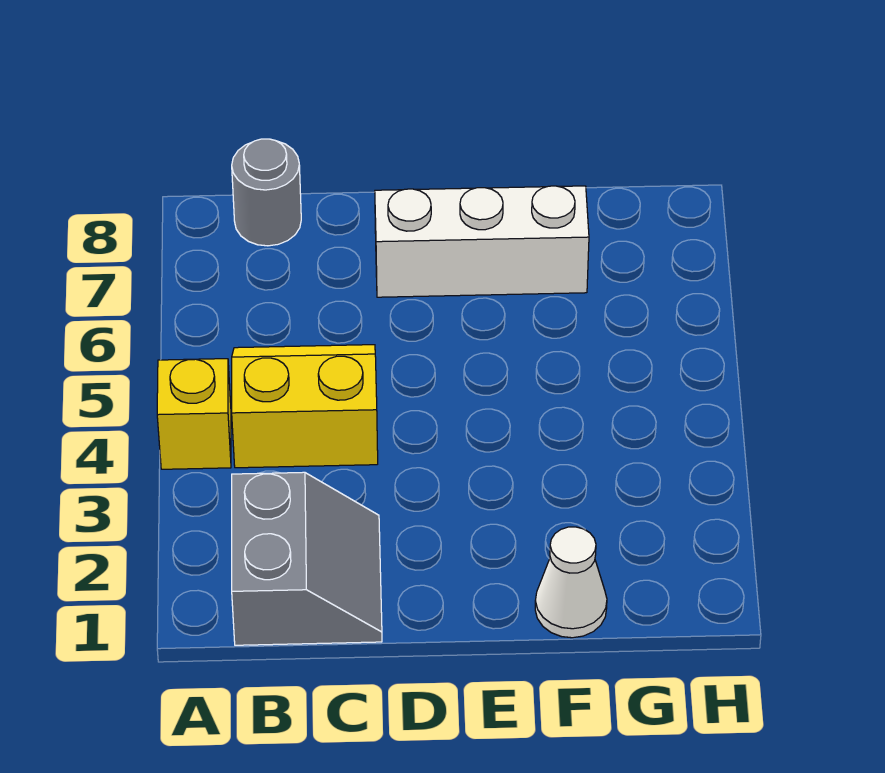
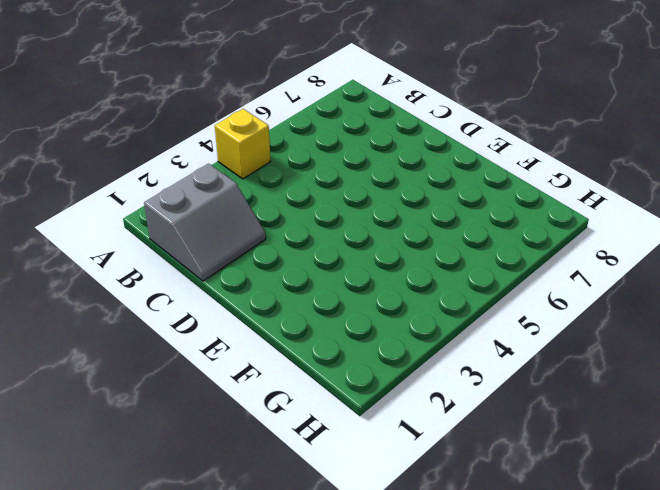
none -> yellow 2x2 slope [232,345,378,468]
none -> grey 1x1 round brick [232,139,301,246]

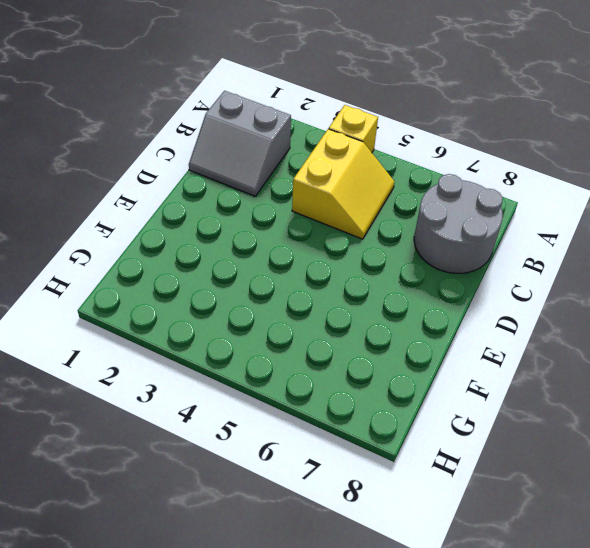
grey 2x2 round brick [414,174,503,273] -> grey 1x1 round brick [232,139,301,246]
none -> white 1x3 brick [375,186,589,297]
none -> white 1x1 cone [535,527,607,638]

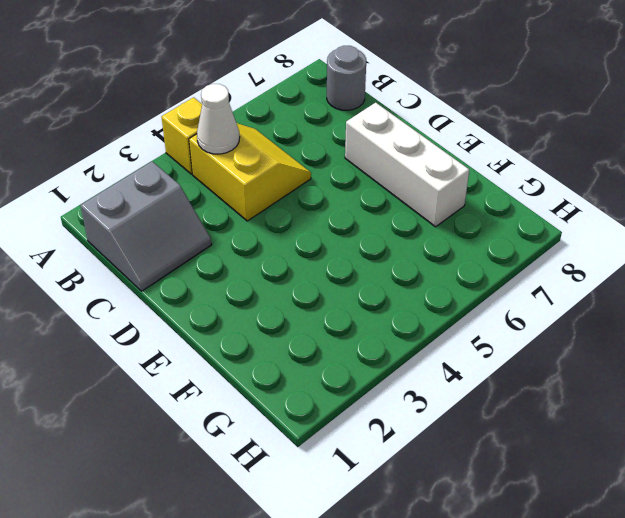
white 1x1 cone [197,84,240,154] -> white 1x1 cone moved to [535,527,607,638]

